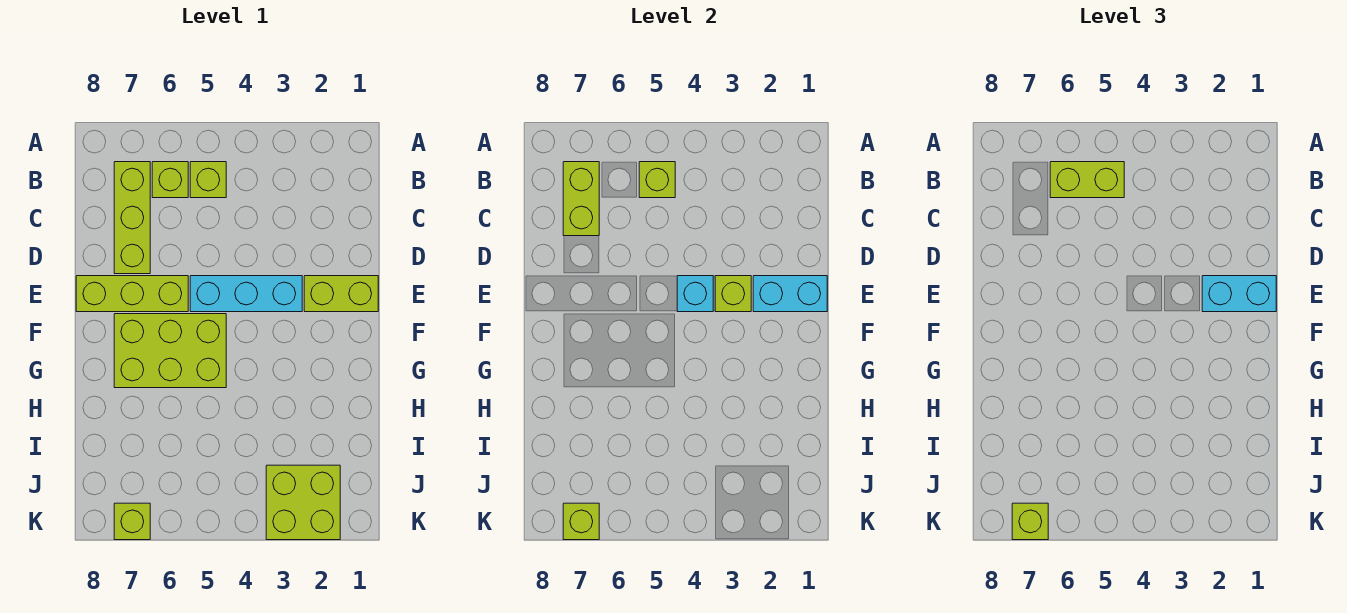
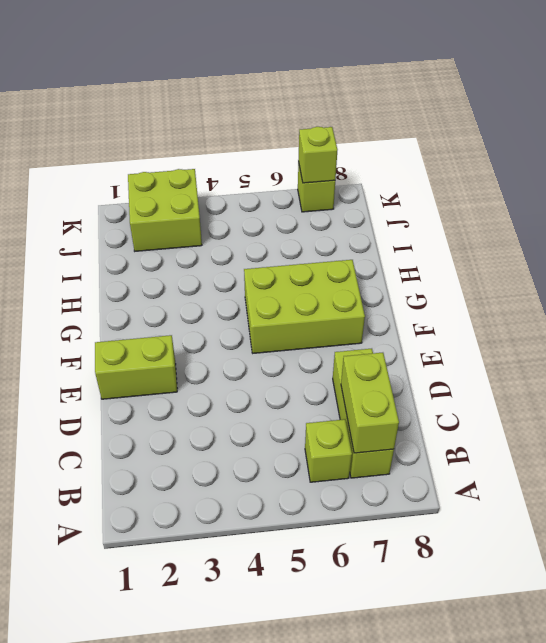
none -> lime 1x1 brick [190,162,226,198]
none -> cyan 1x3 brick [190,276,302,312]
none -> lime 1x3 brick [76,276,188,312]

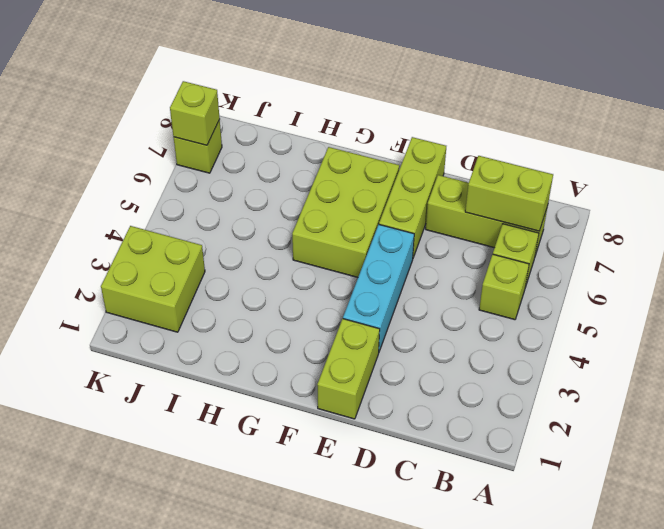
none -> lime 1x1 brick [639,162,675,198]
none -> cyan 1x2 brick [753,276,827,312]
none -> lime 1x1 brick [715,276,751,312]

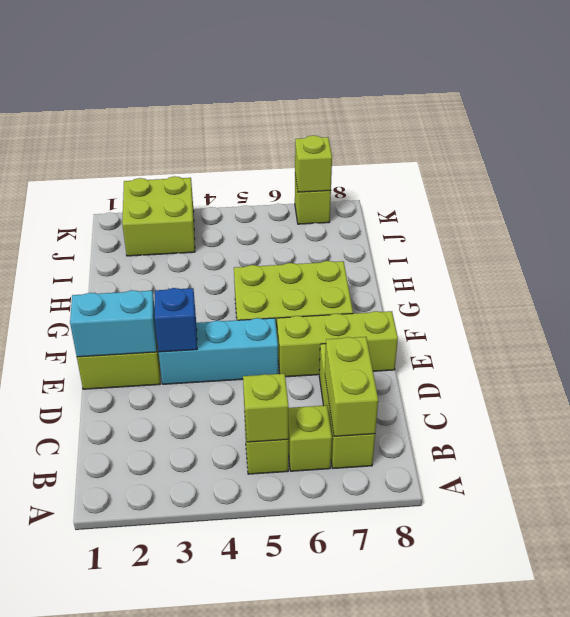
blue 1x1 brick [155,288,197,352] -> lime 1x1 brick [715,276,751,312]
none -> cyan 1x1 brick [677,276,713,312]
none -> lime 1x2 brick [1050,162,1124,198]
none -> cyan 1x2 brick [1202,276,1276,312]

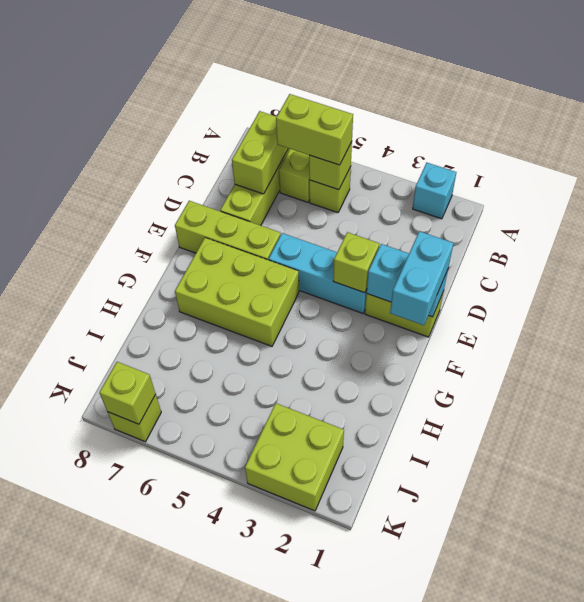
cyan 1x1 brick [413,163,456,219] -> cyan 1x1 brick moved to [677,276,713,312]
cyan 1x2 brick [390,231,453,325] -> cyan 1x2 brick turned to [1202,276,1276,312]
none -> lime 1x1 brick [1012,503,1048,540]

